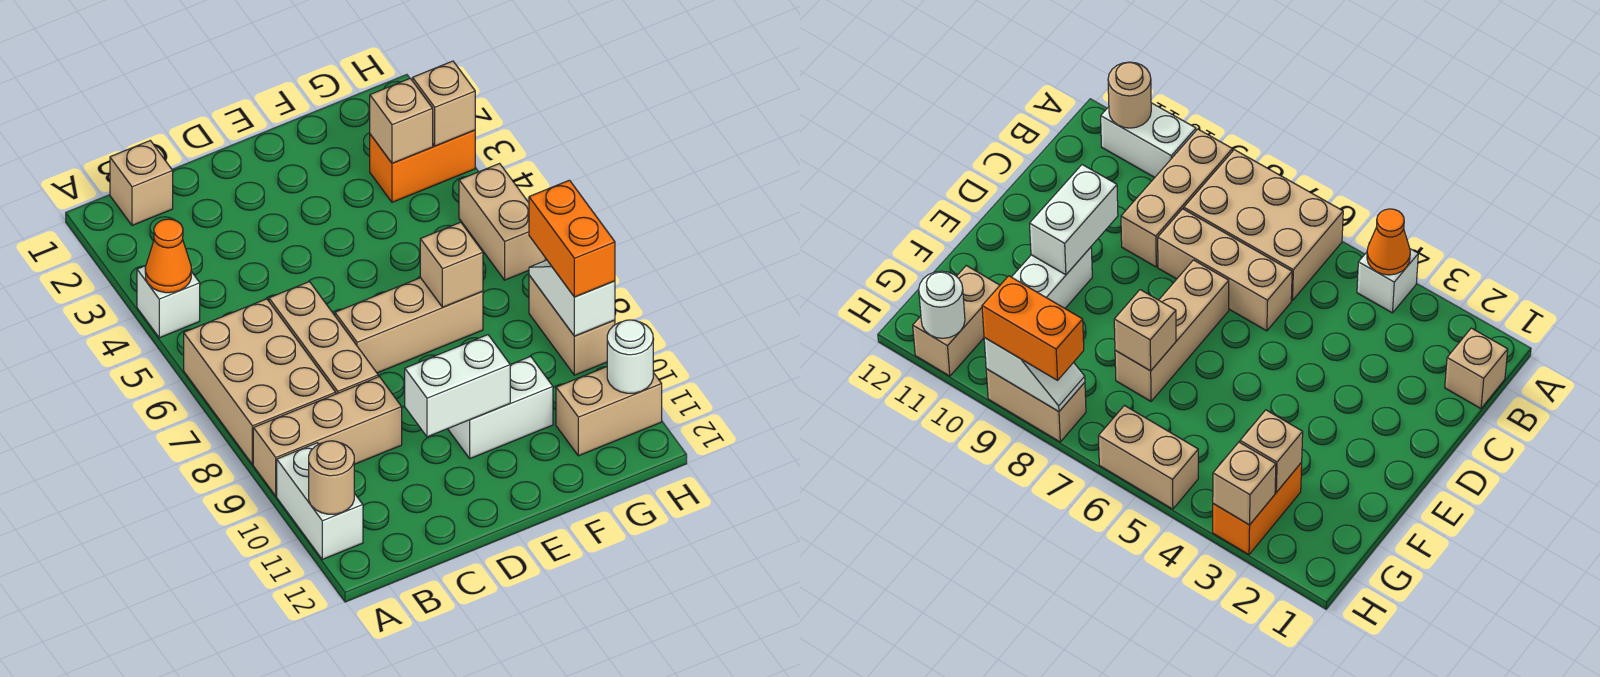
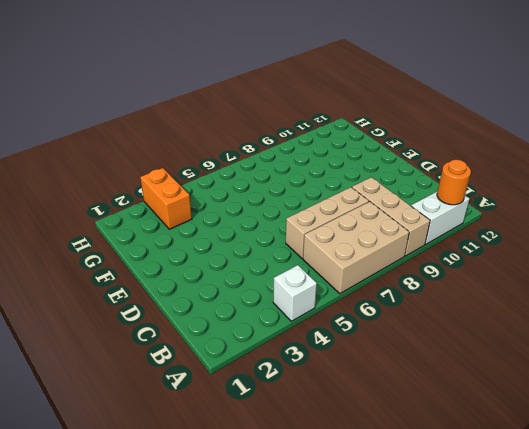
orange 1x1 round brick [437,160,471,205] -> tan 1x1 round brick [309,441,354,514]
none -> tan 1x1 brick [110,141,173,225]
none -> tan 1x3 brick [335,278,483,373]
none -> white 1x2 brick [448,356,553,459]

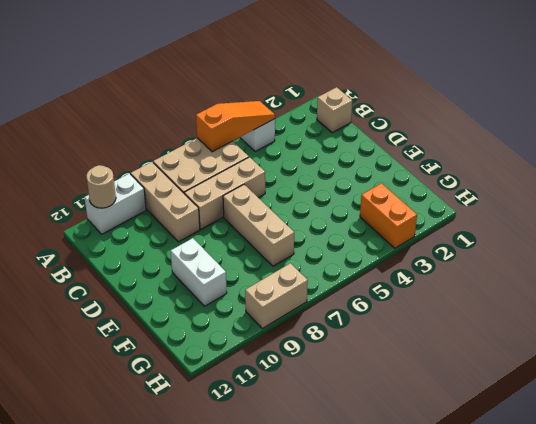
orange 1x3 slope [196,101,275,152] -> orange 1x1 cone [145,219,191,293]
none -> tan 1x2 brick [556,367,662,456]
none -> tan 1x2 brick [459,164,545,280]
none -> white 1x2 brick [405,335,510,437]

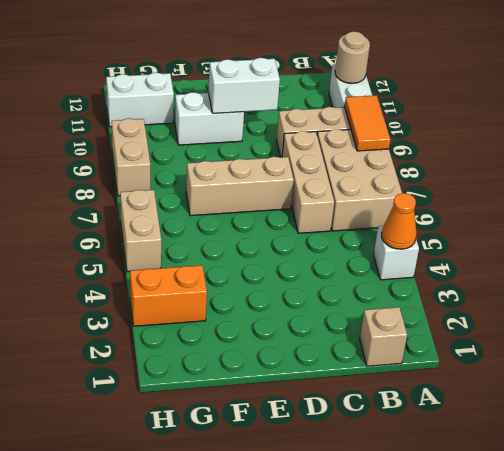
orange 1x2 tile [345,95,390,151] -> none
white 1x2 brick [106,73,174,127] -> tan 1x2 brick [556,367,662,456]
none -> tan 1x1 brick [420,222,483,307]
none -> tan 1x1 brick [370,78,433,163]
none -> tan 1x1 brick [413,61,475,146]

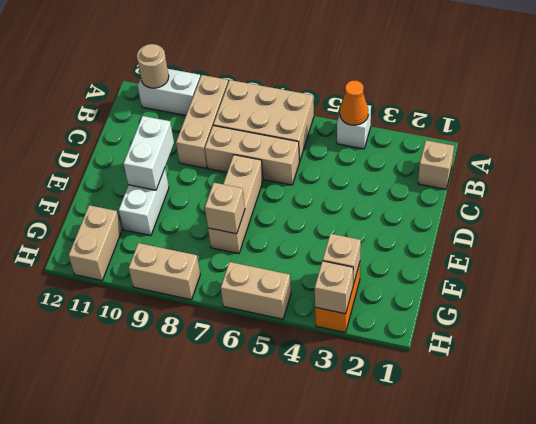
none -> white 1x2 slope [529,260,615,336]
none -> white 1x1 round brick [607,320,653,393]
none -> orange 1x2 brick [529,180,615,297]

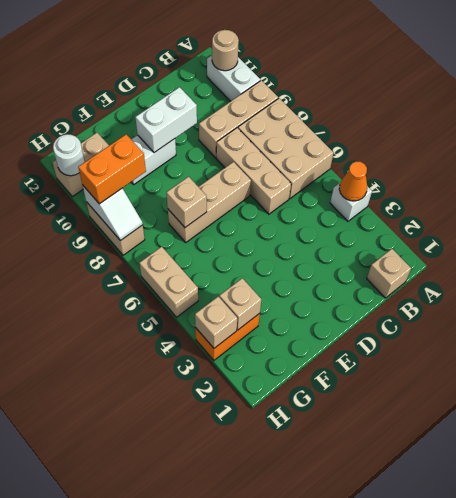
orange 1x2 brick [78,134,146,204] -> orange 1x2 brick turned to [529,180,615,297]

